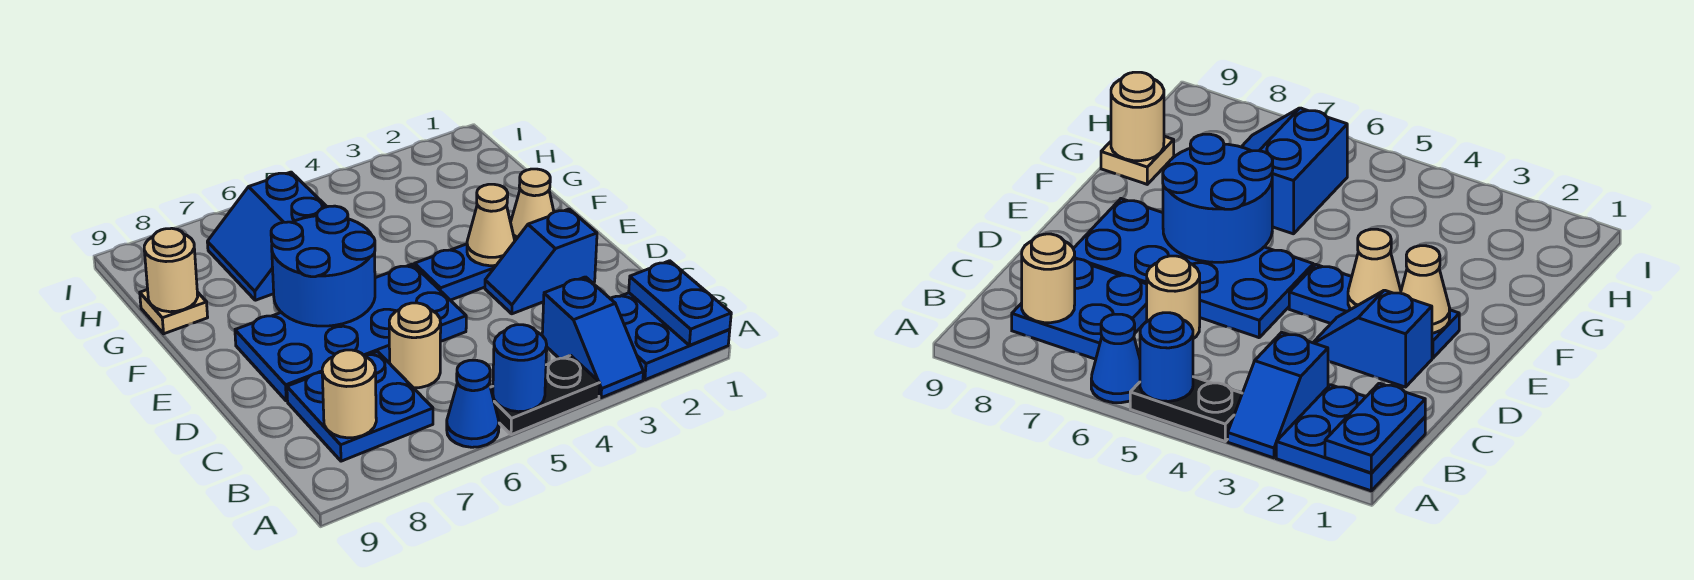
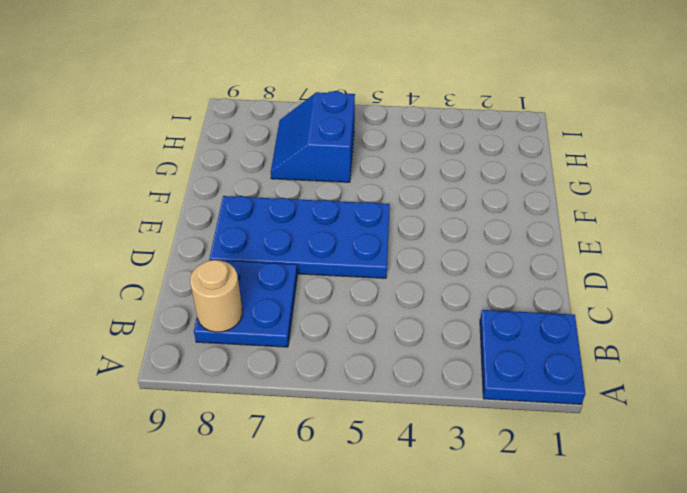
none -> blue 1x2 slope [542,277,643,398]
none -> black 1x2 plate [490,355,600,435]
none -> blue 1x1 cone [447,360,499,447]

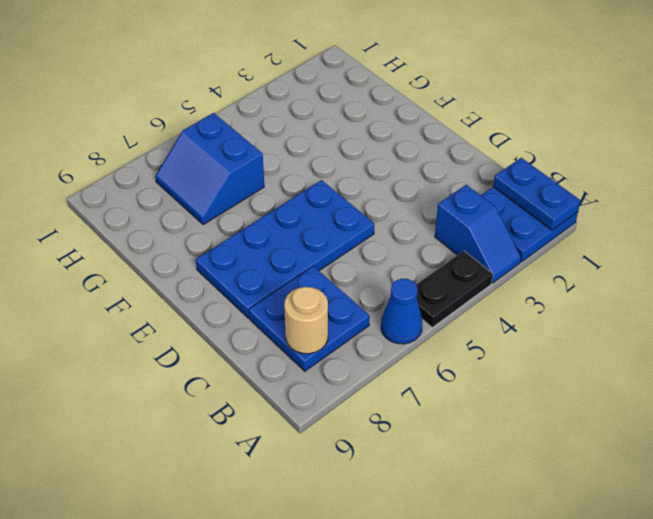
none -> tan 1x1 round brick [389,303,441,388]
none -> blue 1x2 slope [485,209,597,314]
none -> blue 1x3 plate [415,244,496,300]

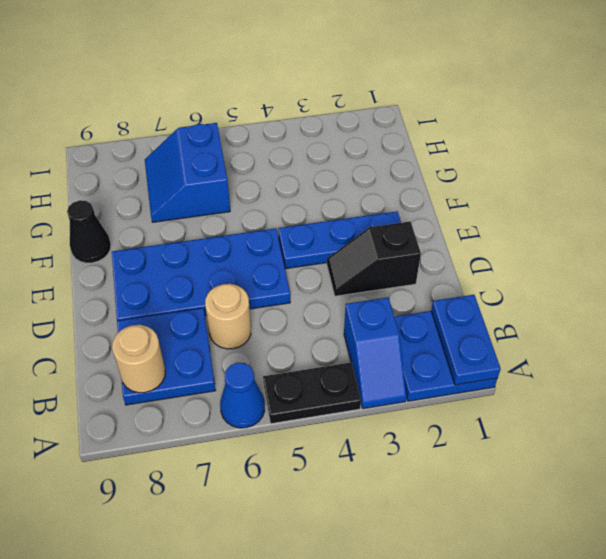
black 1x2 slope [327,222,421,296] -> blue 1x2 slope [485,209,597,314]
black 1x1 cone [67,200,111,263] -> none
none -> tan 1x1 plate [140,290,208,334]
none -> blue 1x1 round brick [493,325,547,412]
none -> tan 1x1 cone [511,169,554,240]

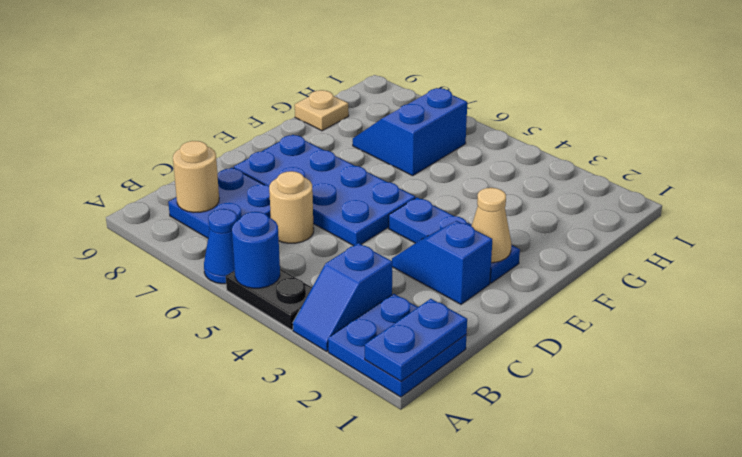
none -> tan 1x1 cone [467,184,515,266]
none -> blue 2x2 round brick [271,206,375,326]
none -> tan 1x1 round brick [144,228,198,312]

